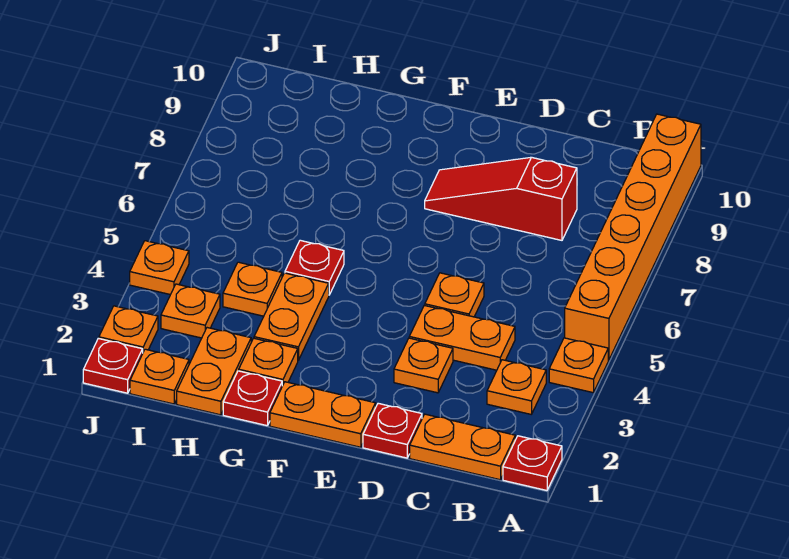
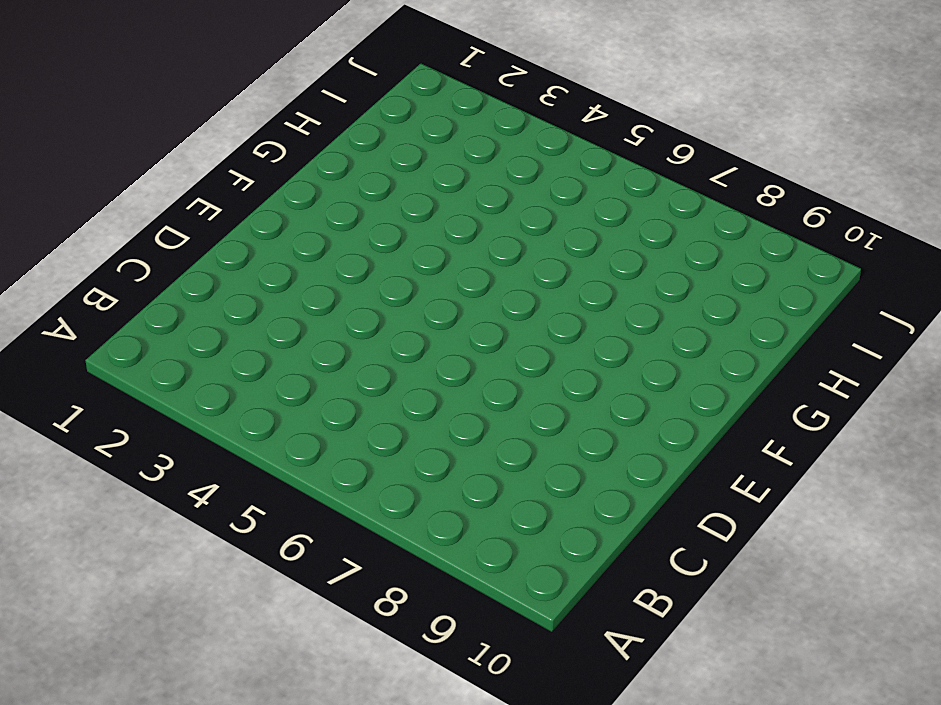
none -> red 1x1 plate [503,436,562,490]
none -> orange 1x1 plate [549,338,608,393]
none -> orange 1x6 brick [565,114,701,360]

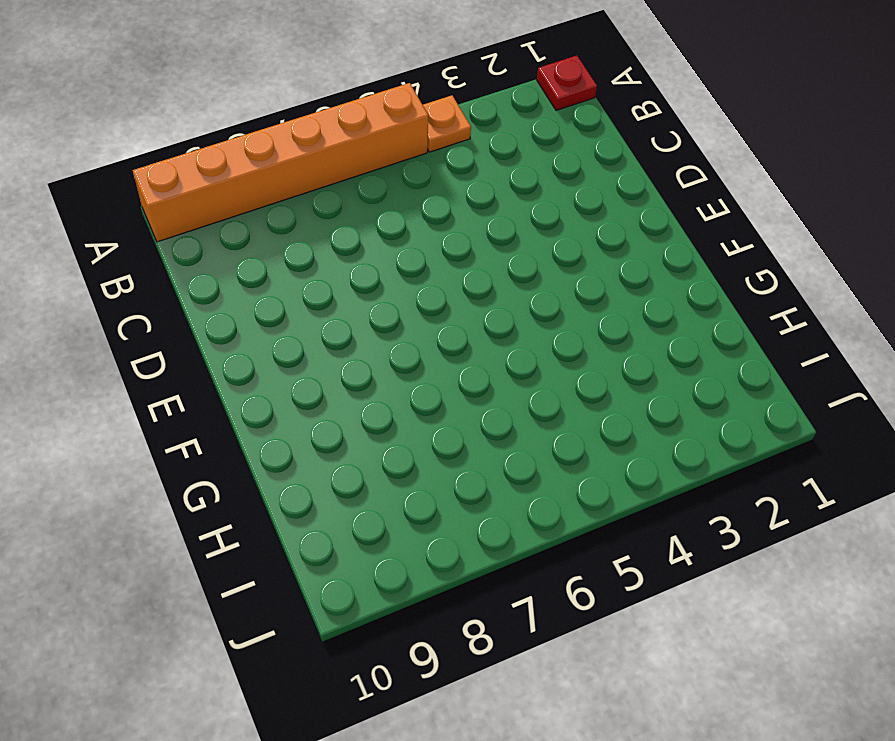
none -> orange 1x2 plate [410,414,515,480]
none -> orange 1x1 plate [487,360,546,414]
none -> orange 1x2 plate [409,305,515,370]

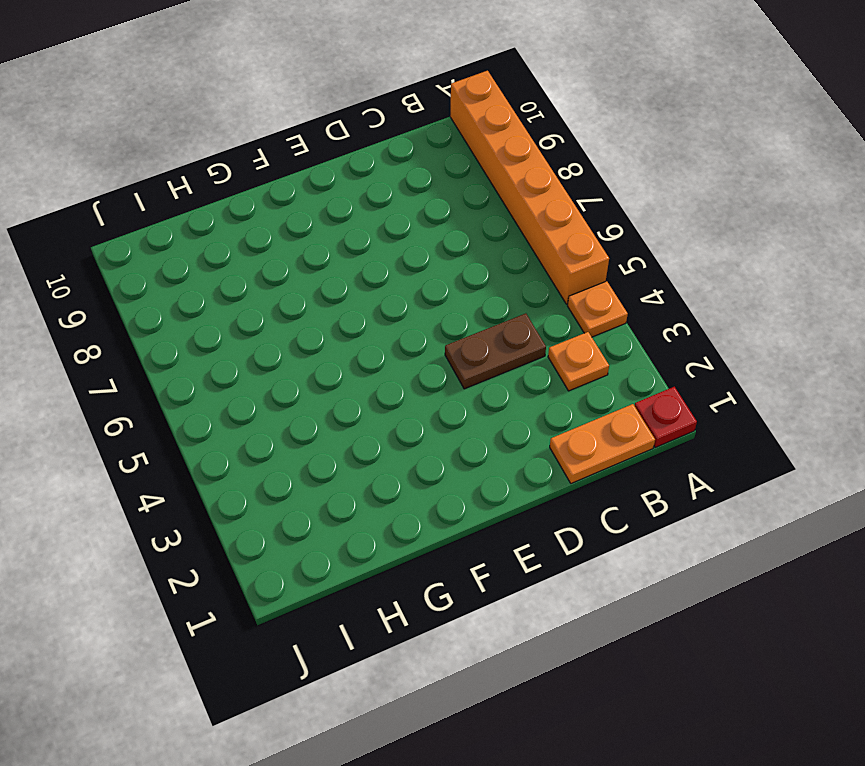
brown 1x2 plate [445,313,546,389] -> orange 1x2 plate [409,305,515,370]
none -> red 1x3 slope [425,157,577,240]
none -> red 1x1 plate [363,403,422,458]
none -> orange 1x1 plate [394,338,453,393]

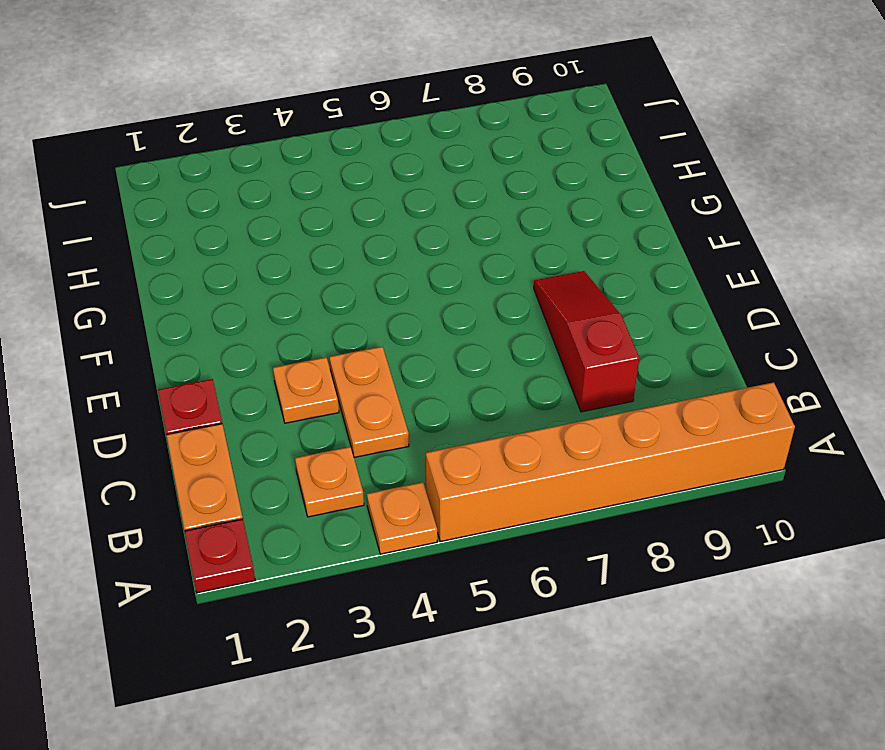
none -> orange 1x1 plate [425,273,484,317]
none -> orange 1x2 plate [270,382,376,447]
none -> red 1x1 plate [223,371,282,426]

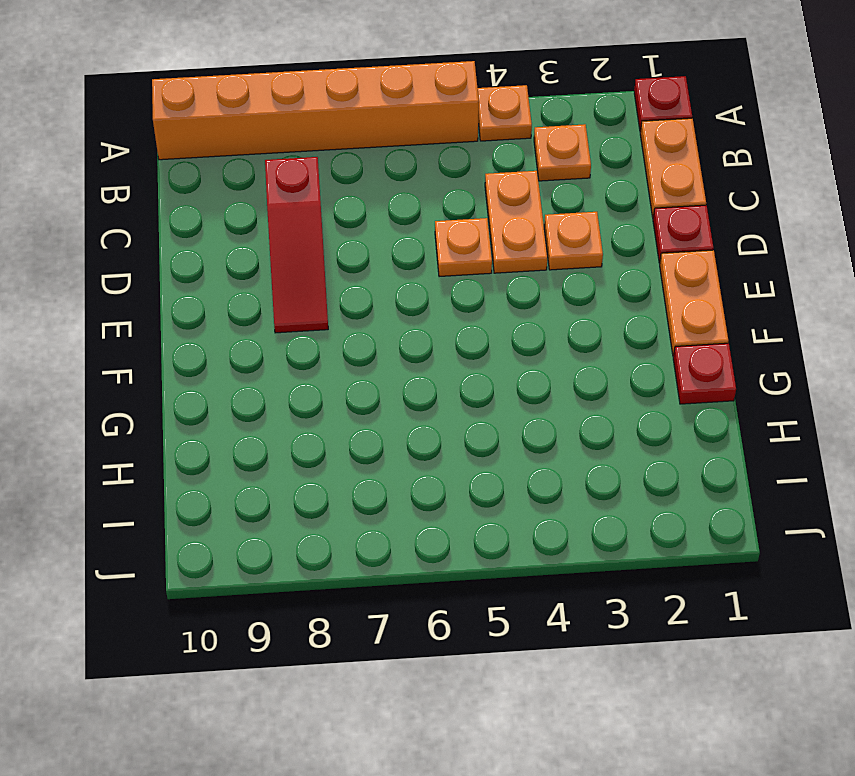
none -> orange 1x1 plate [239,338,298,386]
none -> orange 1x2 plate [254,273,329,360]
none -> red 1x1 plate [285,240,344,295]

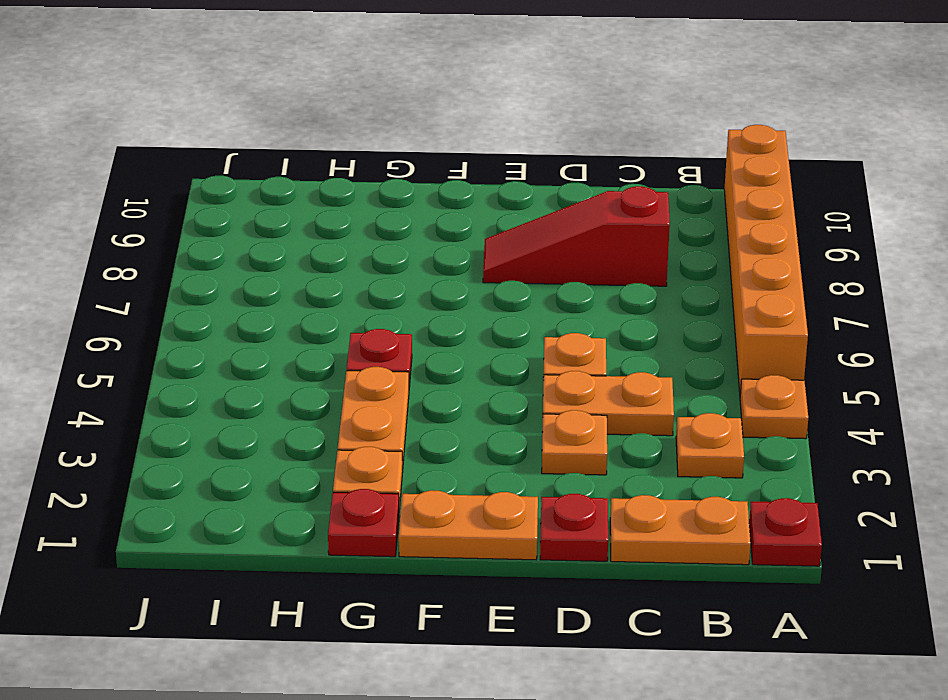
none -> orange 1x2 plate [177,328,251,415]
none -> orange 1x1 plate [223,262,282,316]
none -> orange 1x1 plate [130,349,189,404]

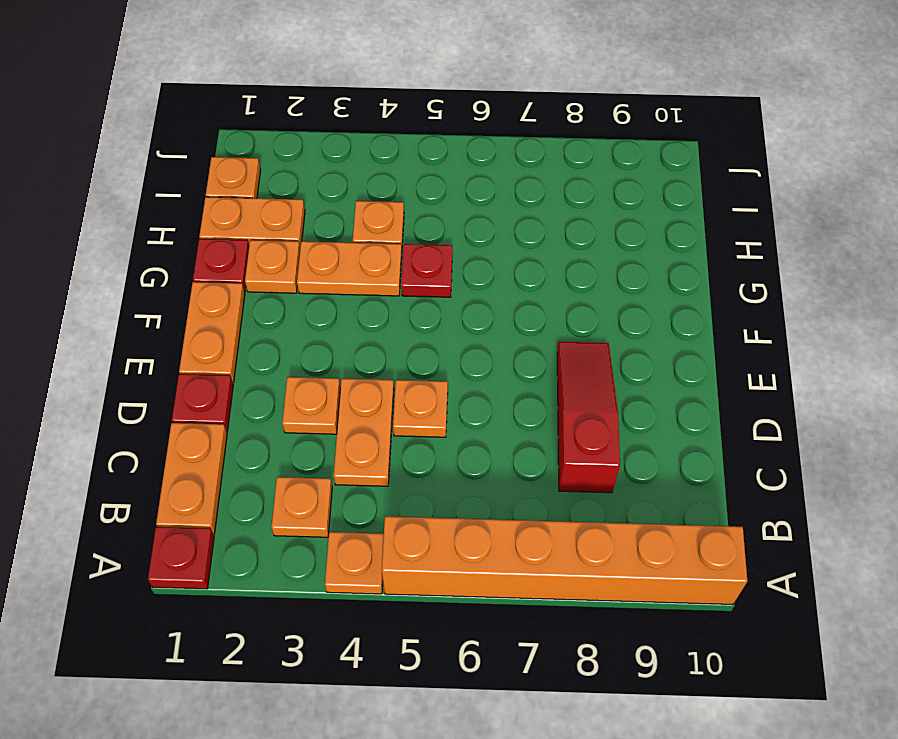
none -> orange 1x1 plate [161,284,220,338]
none -> red 1x1 plate [83,338,143,393]
none -> orange 1x1 plate [99,306,158,352]

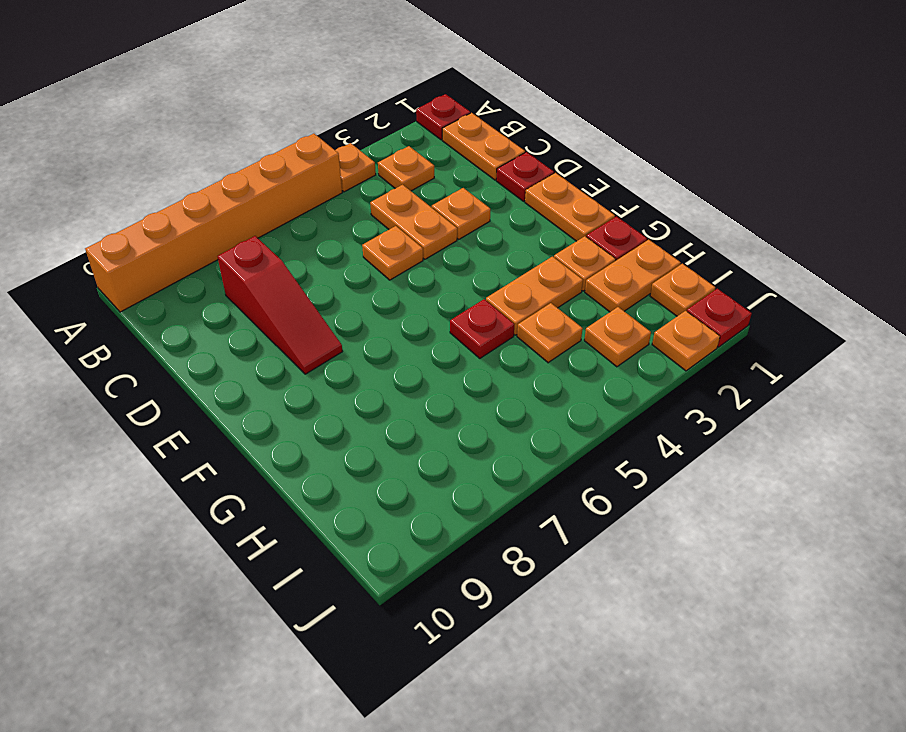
none -> orange 1x1 plate [130,241,189,295]

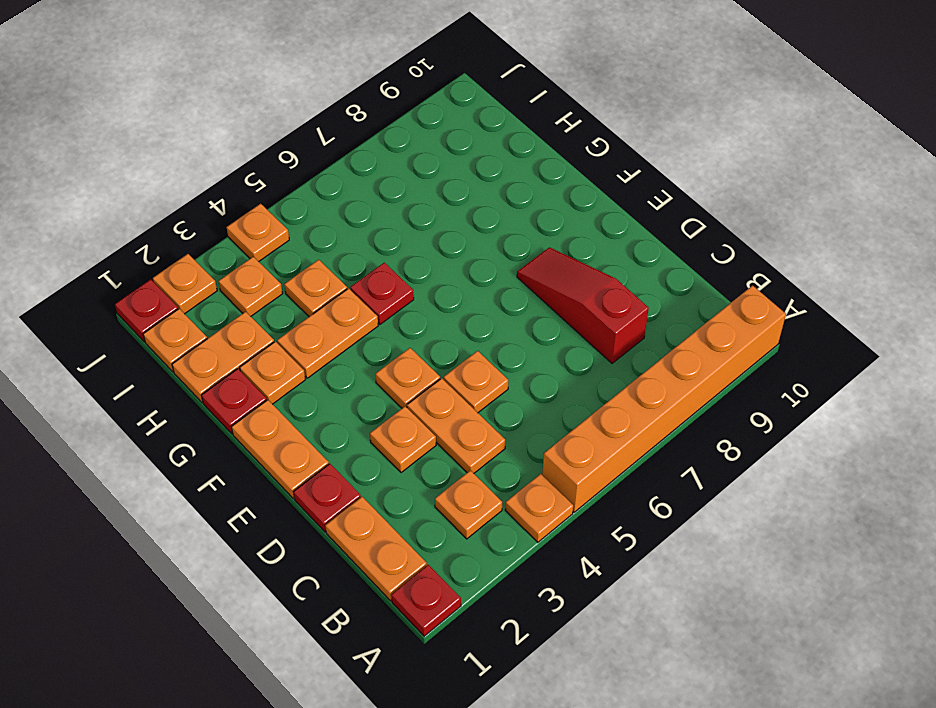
orange 1x1 plate [375,348,440,408] -> none

